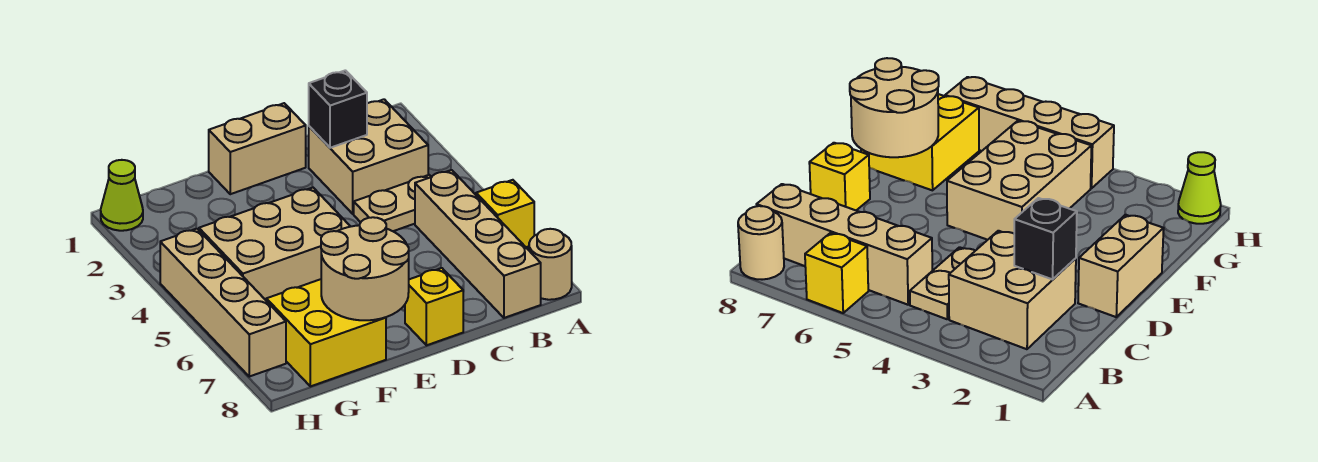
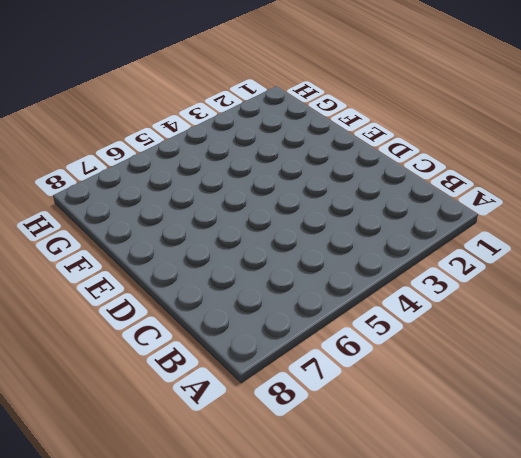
none -> yellow 1x1 brick [476,180,534,247]
none -> tan 1x1 round brick [529,229,572,300]
none -> tan 2x2 brick [309,99,428,214]

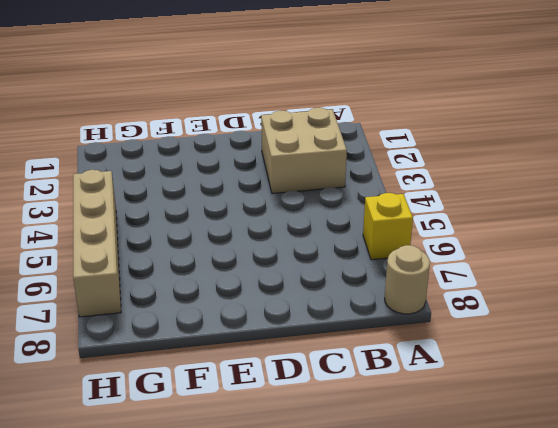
none -> tan 1x2 plate [354,175,431,231]
none -> tan 1x4 brick [415,170,541,318]
none -> tan 1x2 brick [209,103,306,194]

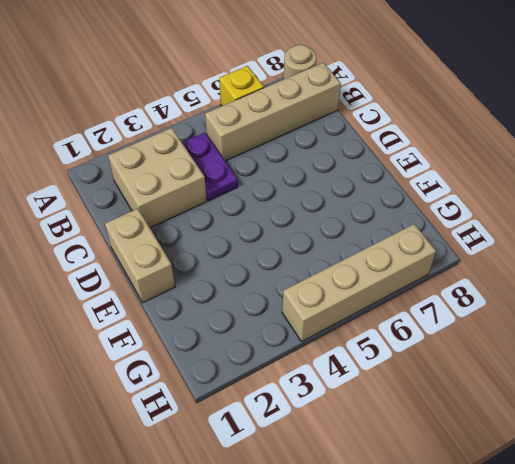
purple 1x2 plate [182,132,238,201] -> tan 1x2 plate [354,175,431,231]
none -> yellow 1x1 brick [405,268,463,345]
none -> tan 2x3 brick [199,187,351,300]
none -> yellow 2x2 brick [266,279,386,386]

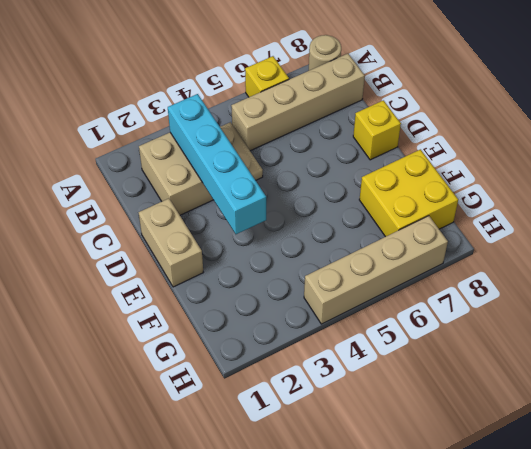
cyan 1x4 brick [168,94,266,234] -> none
none -> tan 2x3 brick [199,187,351,300]
none -> lime 1x1 cone [101,160,143,231]
none -> black 1x1 brick [309,70,367,148]

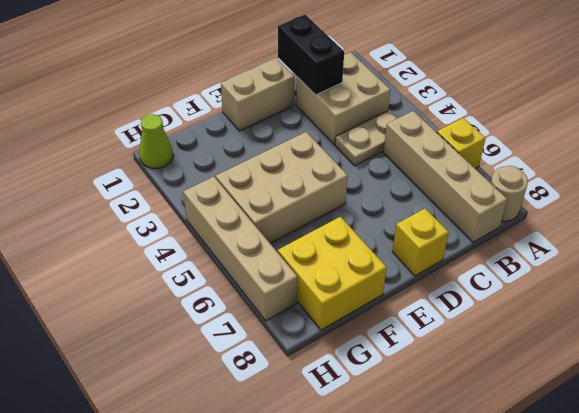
black 1x2 brick [278,15,344,95] -> black 1x1 brick [309,70,367,148]
none -> tan 2x2 round brick [321,217,409,320]

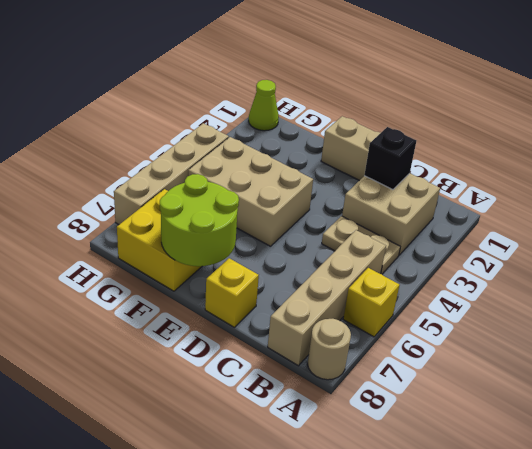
lime 2x2 round brick [160,174,239,266] -> tan 2x2 round brick [321,217,409,320]

